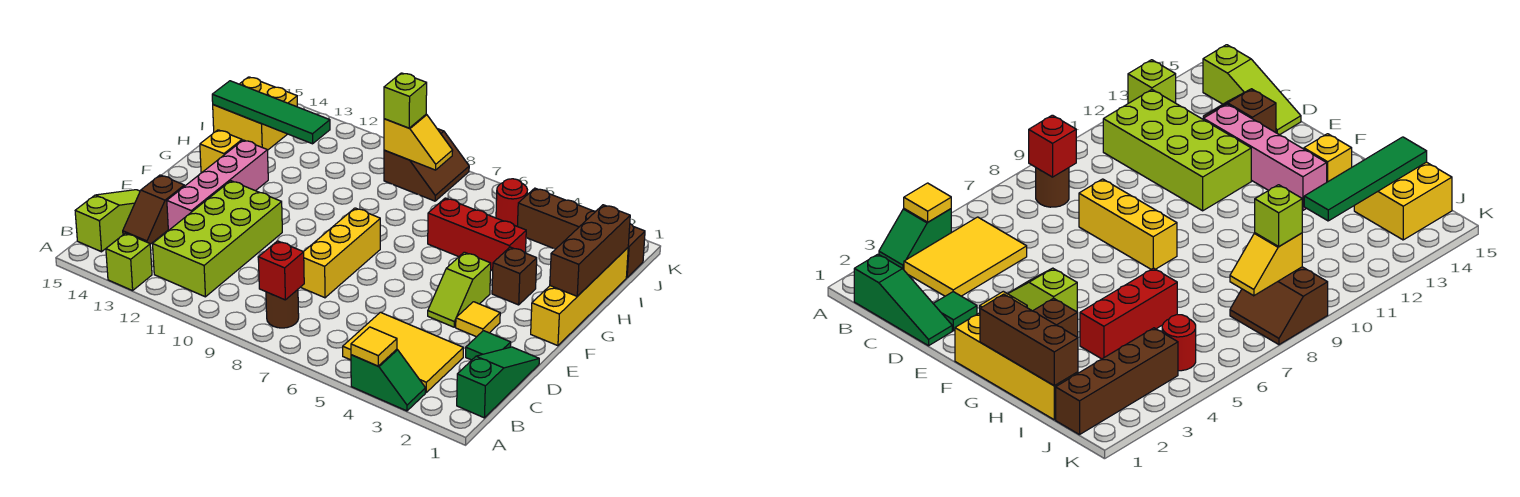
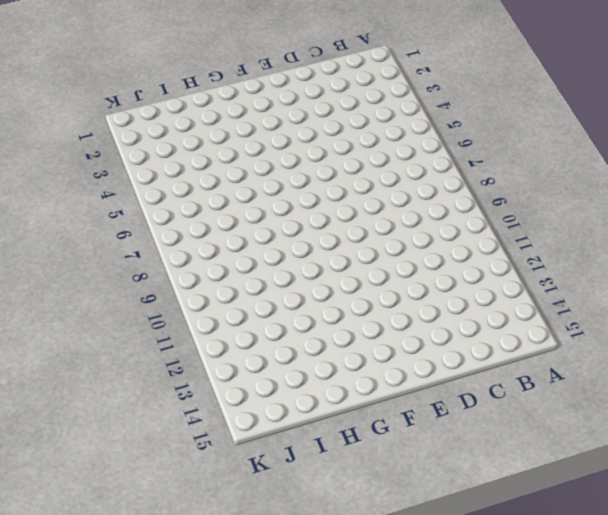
none -> green 1x2 slope [351,349,426,411]
none -> lime 1x1 brick [106,233,152,291]
none -> green 1x3 slope [457,347,539,418]

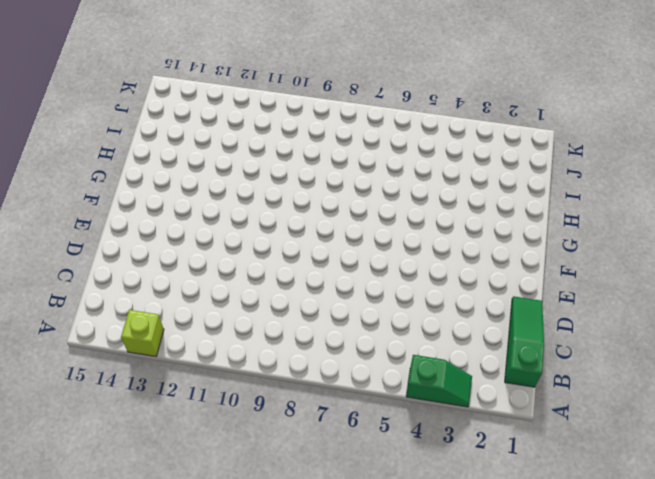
none -> yellow 2x3 tile [343,312,463,392]
none -> brown 1x1 round brick [266,290,299,328]
none -> lime 2x4 brick [153,181,282,297]

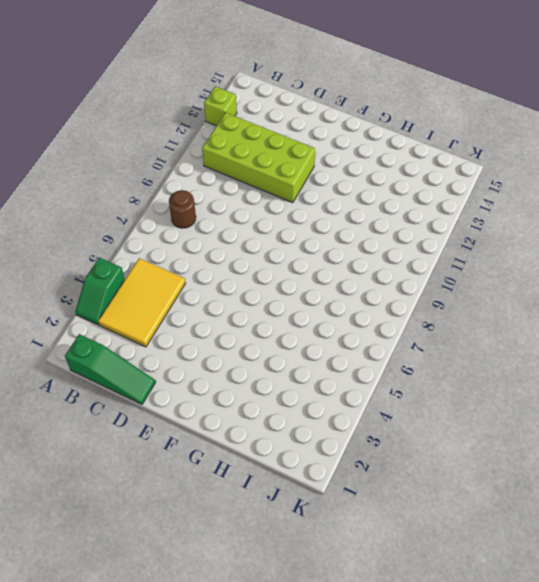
none -> lime 1x3 slope [75,190,140,252]
none -> brown 1x2 slope [123,175,184,244]
none -> green 1x1 tile [466,331,511,360]

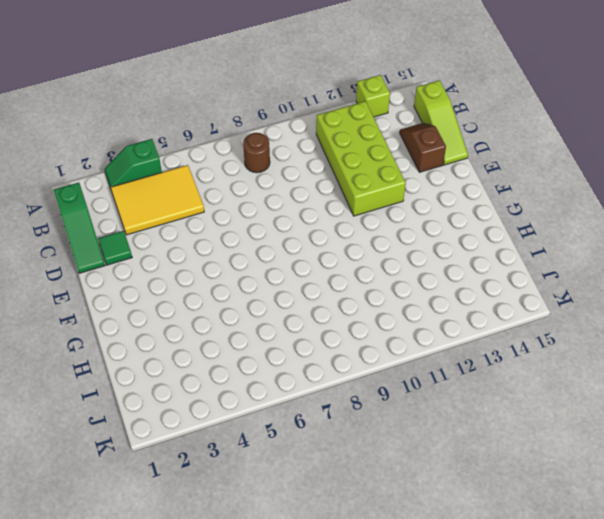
none -> yellow 1x3 brick [301,208,380,298]
none -> pink 1x4 brick [167,140,268,231]
none -> yellow 1x1 tile [456,302,500,337]

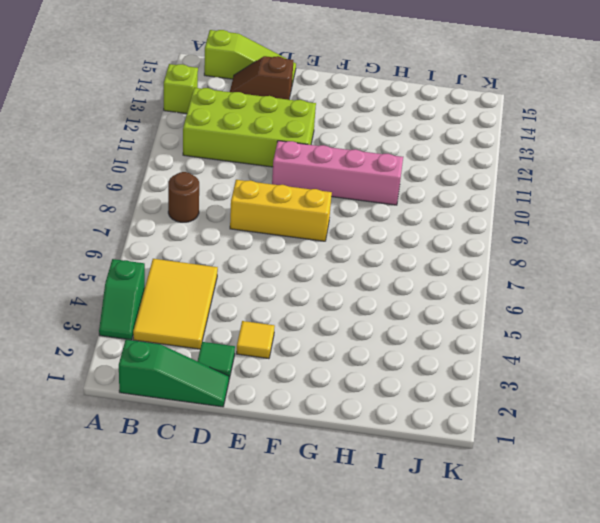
pink 1x4 brick [272,141,403,205] -> pink 1x4 brick moved to [167,140,268,231]
none -> lime 1x2 slope [428,252,491,327]
none -> yellow 1x4 brick [531,248,628,346]
none -> brown 1x1 brick [492,247,537,305]

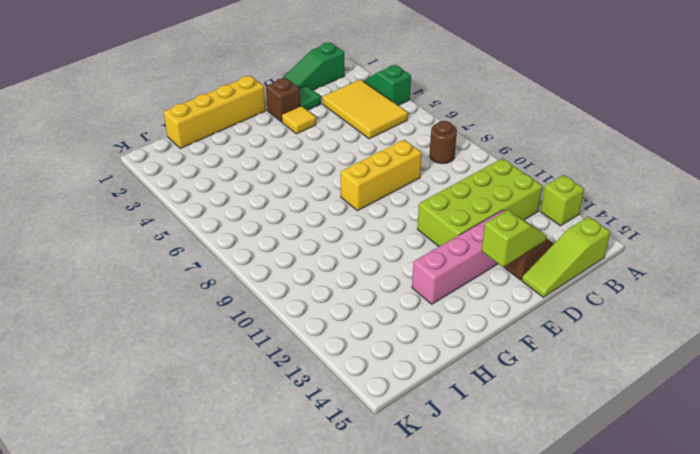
lime 1x2 slope [482,211,547,267] -> lime 1x2 slope moved to [428,252,491,327]
brown 1x1 brick [266,78,301,122] -> brown 1x1 brick moved to [492,247,537,305]
none -> yellow 1x1 brick [200,130,242,173]
none -> red 1x3 brick [428,198,526,270]
none -> yellow 2x2 brick [213,77,297,150]

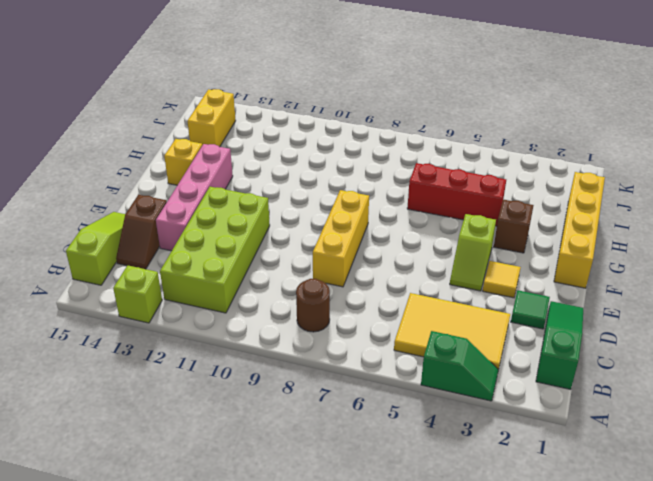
yellow 1x2 brick [188,89,236,147] -> yellow 2x2 brick [213,77,297,150]
none -> brown 1x4 brick [517,188,645,278]
none -> red 1x1 round brick [496,179,527,226]
none -> brown 2x2 slope [384,129,469,201]

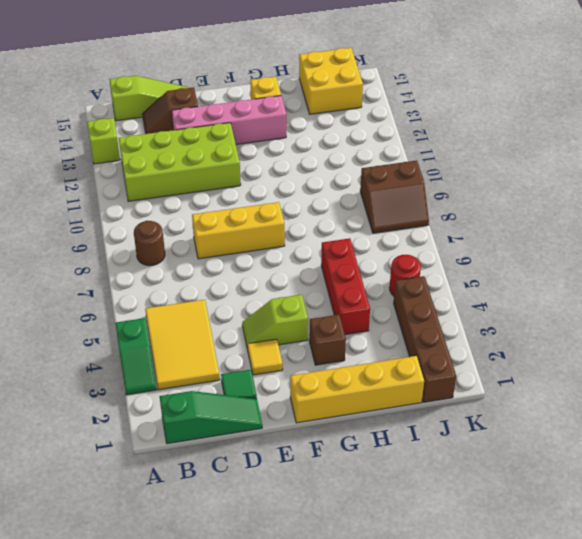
none -> yellow 1x1 tile [351,327,397,366]
none -> red 1x1 brick [258,241,304,300]
none -> brown 1x3 brick [550,205,630,296]

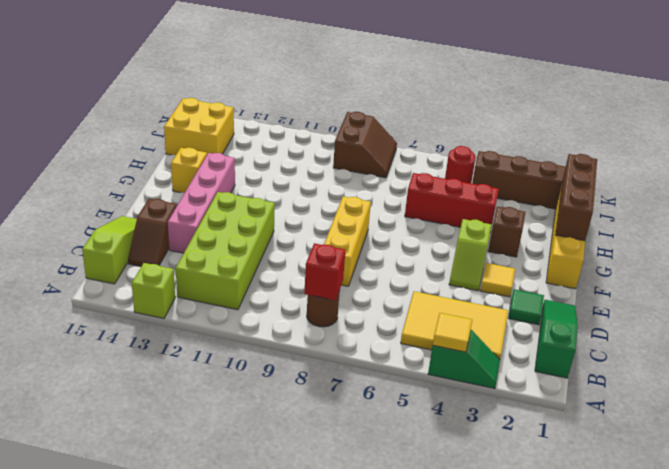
none -> green 1x4 tile [212,81,330,144]
none -> yellow 1x2 slope [384,114,453,170]
none -> lime 1x1 brick [384,73,427,128]

